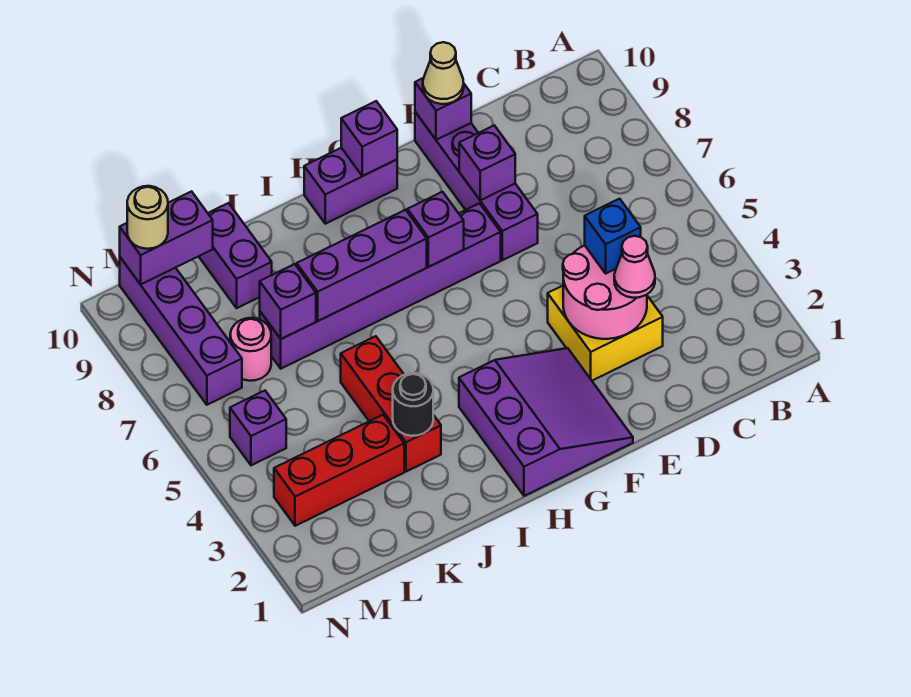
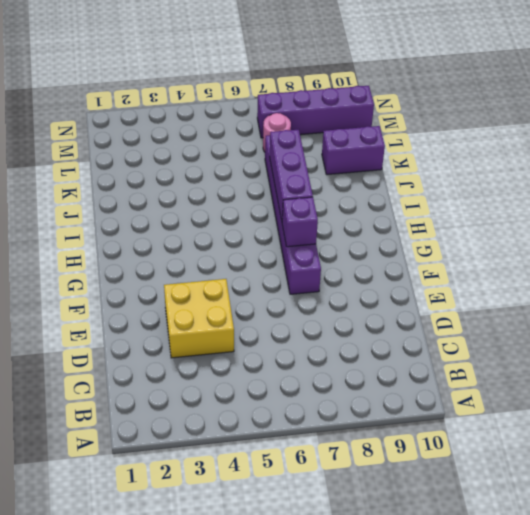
none -> purple 1x4 brick [415,112,538,260]
none -> purple 3x3 slope [459,348,633,496]
none -> purple 1x2 brick [304,148,397,224]

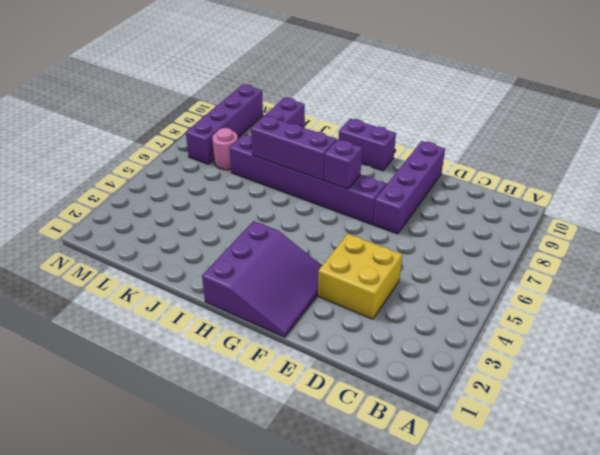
none -> red 1x3 brick [341,336,441,472]
none -> red 1x3 brick [274,415,404,526]
none -> purple 1x1 brick [230,391,286,465]

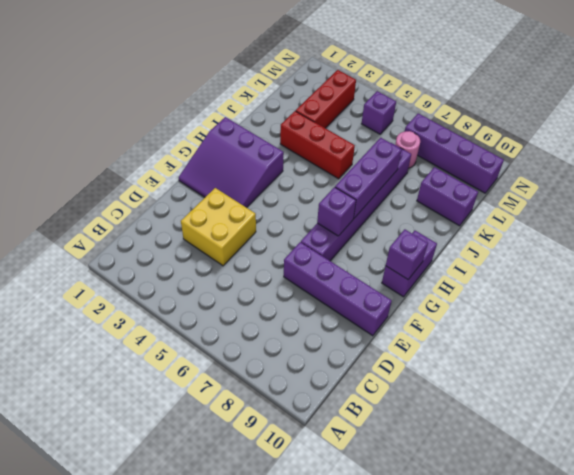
none -> pink 2x2 round brick [563,245,647,339]
none -> purple 1x1 brick [459,125,515,200]
none -> purple 1x1 brick [415,78,471,140]

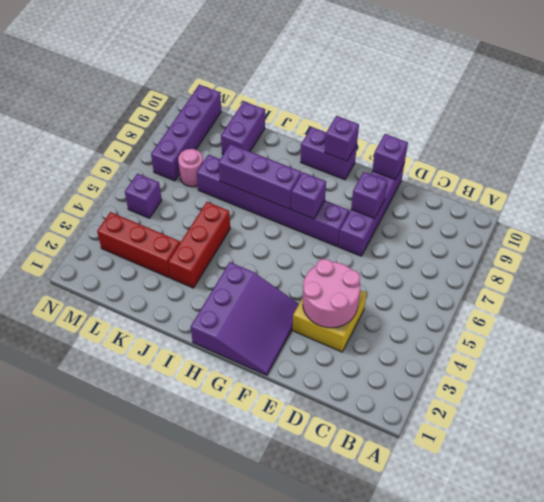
none -> black 1x1 round brick [393,373,433,436]
none -> purple 1x1 brick [260,264,316,339]
none -> purple 1x2 brick [120,191,213,284]

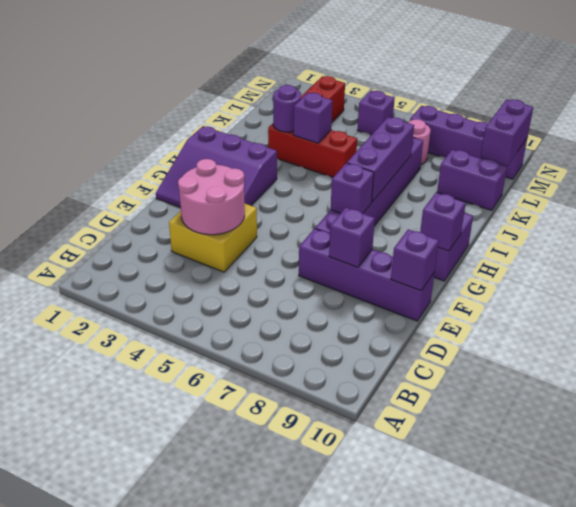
purple 1x1 round brick [273,85,301,132] -> black 1x1 round brick [393,373,433,436]
purple 1x1 brick [294,93,333,143] -> purple 1x1 brick moved to [260,264,316,339]
none -> pink 1x1 cone [614,236,655,298]
none -> blue 1x1 brick [585,199,641,273]
none -> tan 1x1 cone [423,42,464,104]

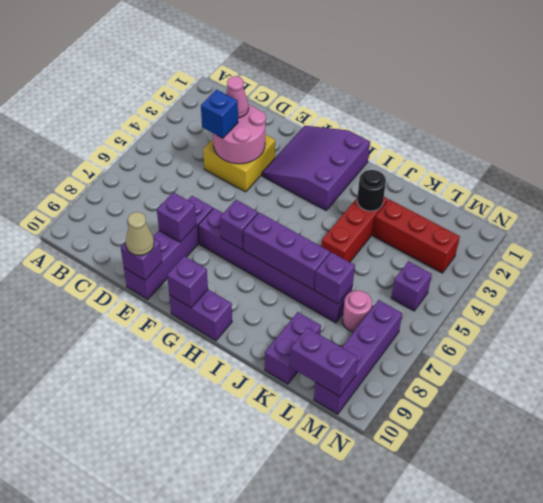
none -> tan 1x1 round brick [127,186,168,249]

